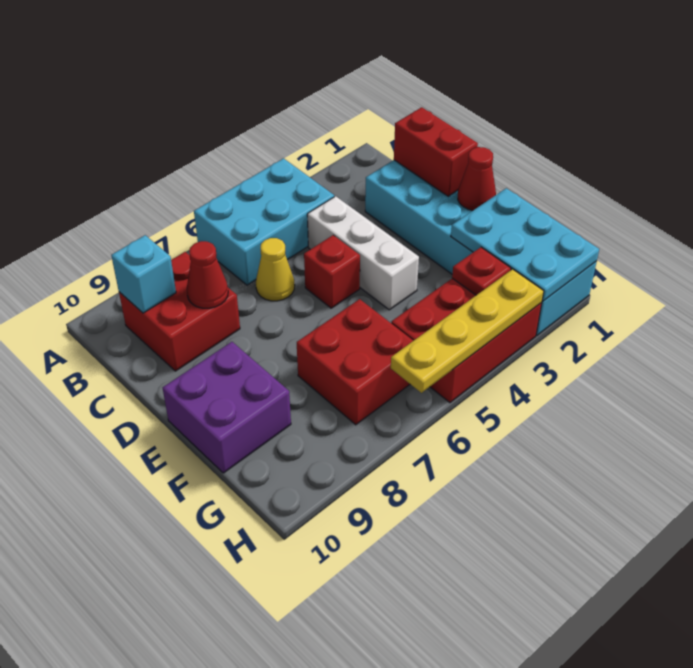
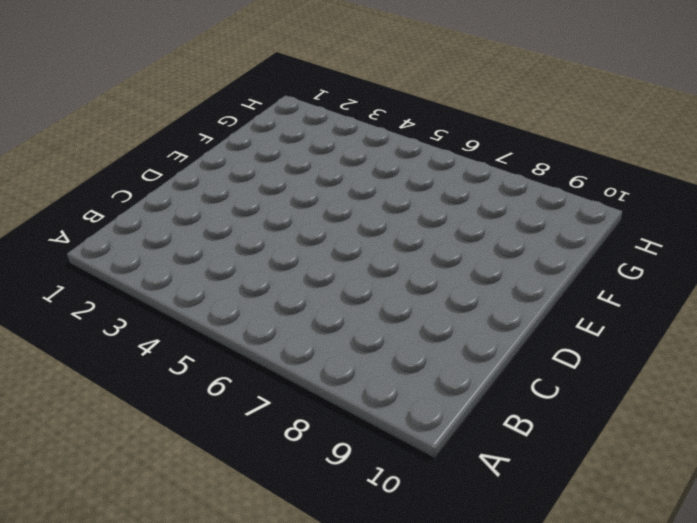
none -> cyan 2x3 brick [194,158,334,285]
none -> red 2x2 brick [119,252,240,371]
none -> cyan 2x6 brick [365,160,597,335]

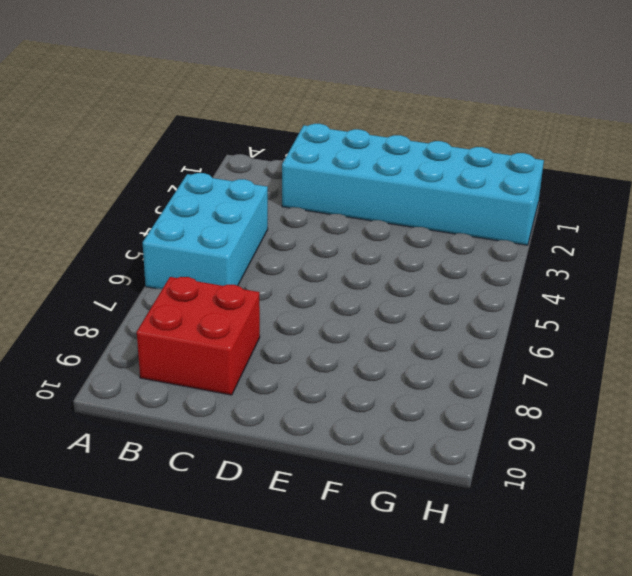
none -> white 1x3 brick [307,196,419,310]
none -> yellow 1x1 cone [256,238,295,301]
none -> red 1x1 brick [304,235,360,308]

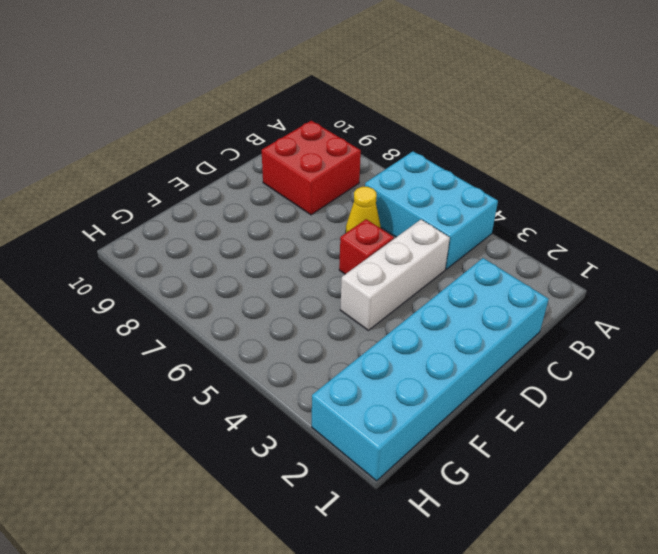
none -> purple 2x2 brick [162,342,291,473]
none -> red 2x2 brick [297,299,413,425]
none -> red 2x3 brick [391,278,542,403]

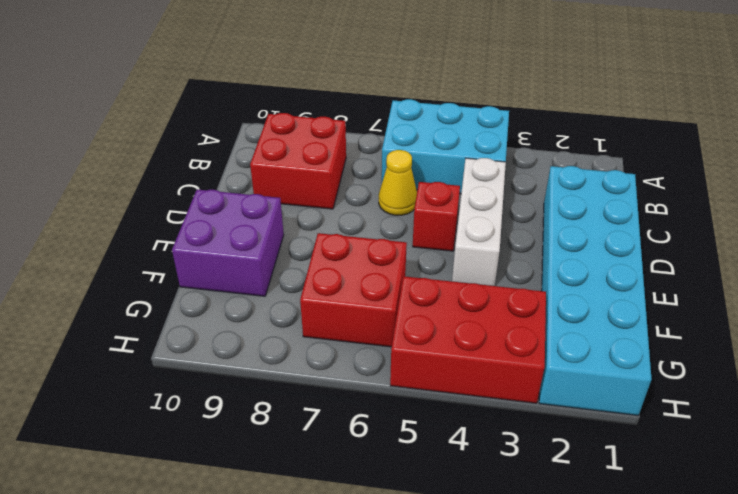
none -> cyan 1x1 brick [111,235,176,313]
none -> red 1x2 brick [394,107,478,196]
none -> red 1x1 cone [187,241,228,308]

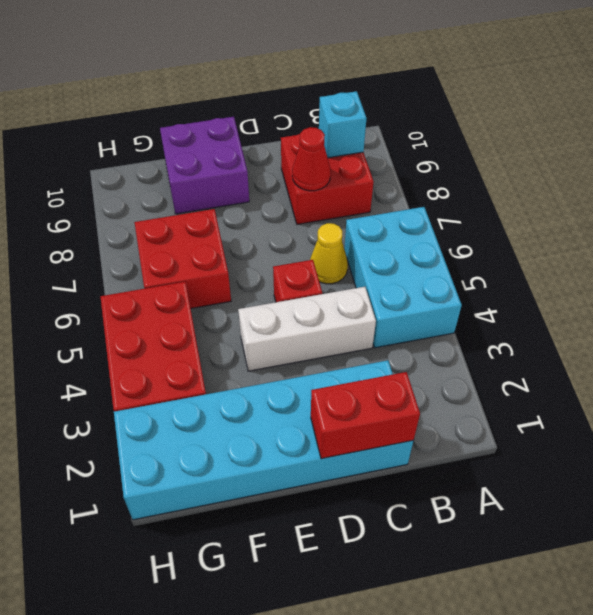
none -> red 1x1 cone [458,147,496,210]
none -> cyan 2x3 plate [451,188,599,301]
none -> red 1x1 plate [452,247,511,295]

